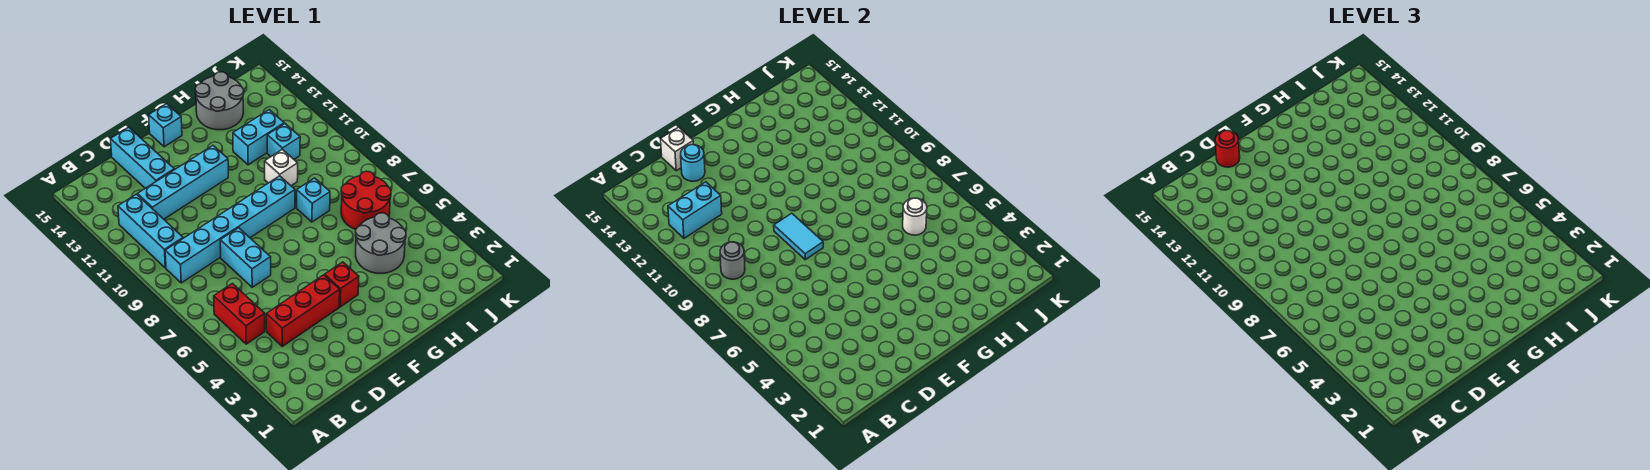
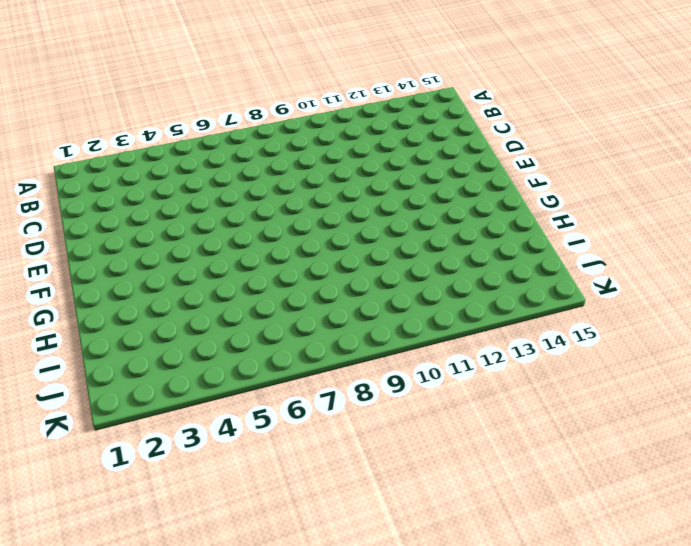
none -> red 1x2 brick [214,283,265,344]
none -> cyan 1x6 brick [165,176,295,283]
none -> cyan 1x3 brick [118,194,183,268]

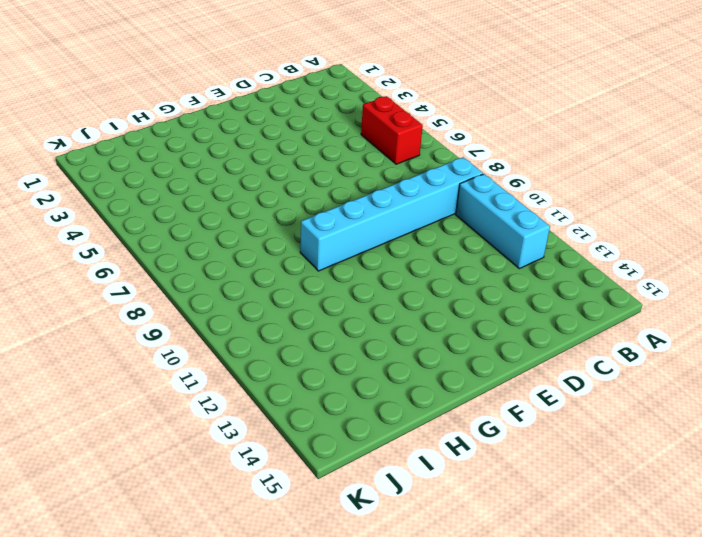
none -> red 1x3 brick [266,275,340,346]
none -> cyan 1x4 brick [138,146,228,219]
none -> cyan 1x2 brick [220,228,271,287]

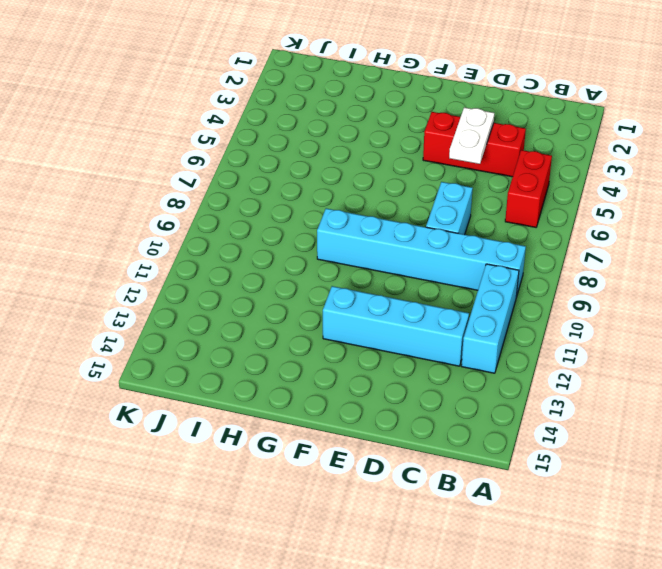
white 1x2 plate [449,108,494,164] -> none
none -> cyan 1x3 brick [111,127,174,188]
none -> red 1x1 brick [325,262,359,307]
none -> cyan 1x1 brick [149,104,182,147]

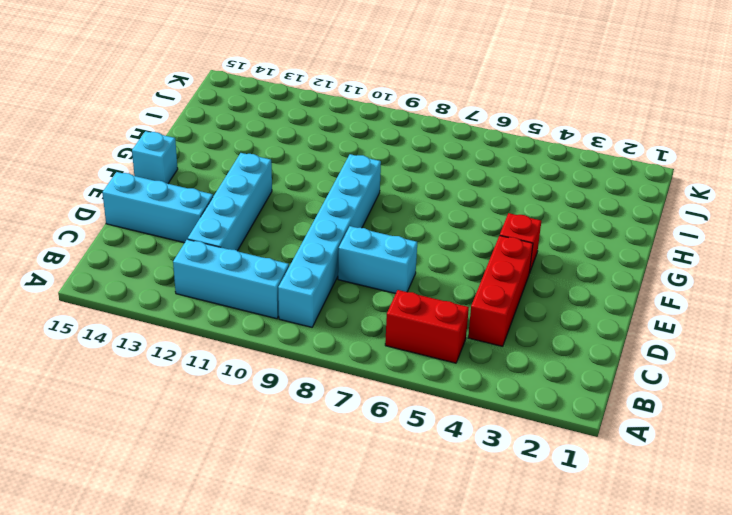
none -> grey 2x2 round brick [356,213,406,273]
none -> cyan 1x1 brick [297,178,330,222]
none -> white 1x1 brick [265,150,298,186]

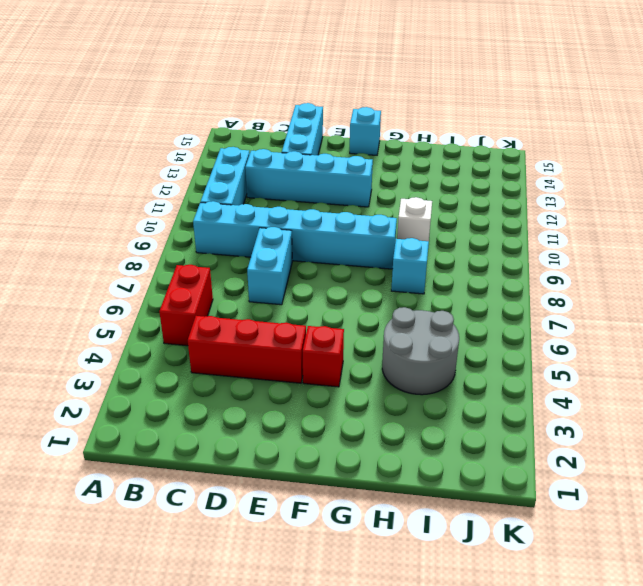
none -> cyan 1x2 brick [233,110,284,165]
none -> grey 2x2 round brick [195,72,244,130]
none -> red 2x2 round brick [341,171,391,229]

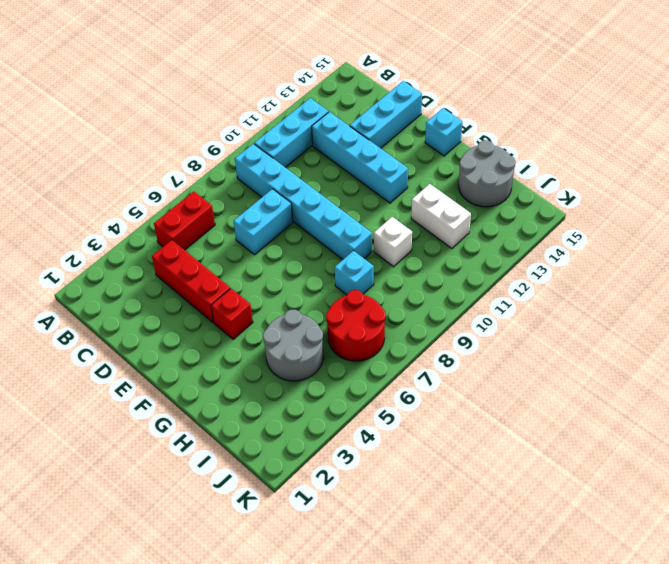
white 1x2 brick [411,184,471,248] -> cyan 1x2 brick [233,110,284,165]
none -> cyan 1x1 brick [267,124,300,159]
none -> grey 1x1 round brick [720,242,745,279]
none -> cyan 1x2 brick [668,182,722,238]

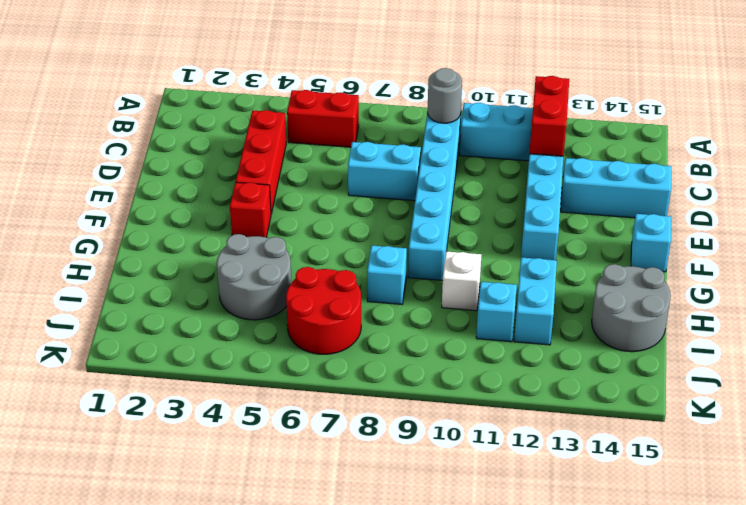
red 1x2 brick [529,76,569,156] -> cyan 1x2 brick [668,182,722,238]
none -> cyan 1x1 round brick [681,145,705,181]
none -> white 1x1 brick [661,127,694,171]
none -> cyan 1x2 tile [774,213,823,260]

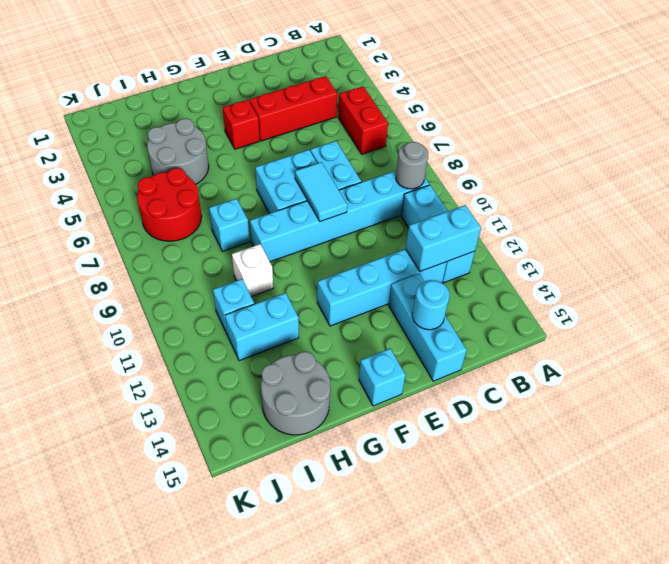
cyan 2x2 brick [255,150,317,214] -> none
none -> white 1x1 brick [661,127,694,171]
none -> white 1x1 round brick [903,198,927,235]
none -> red 1x1 round brick [1215,131,1240,167]

